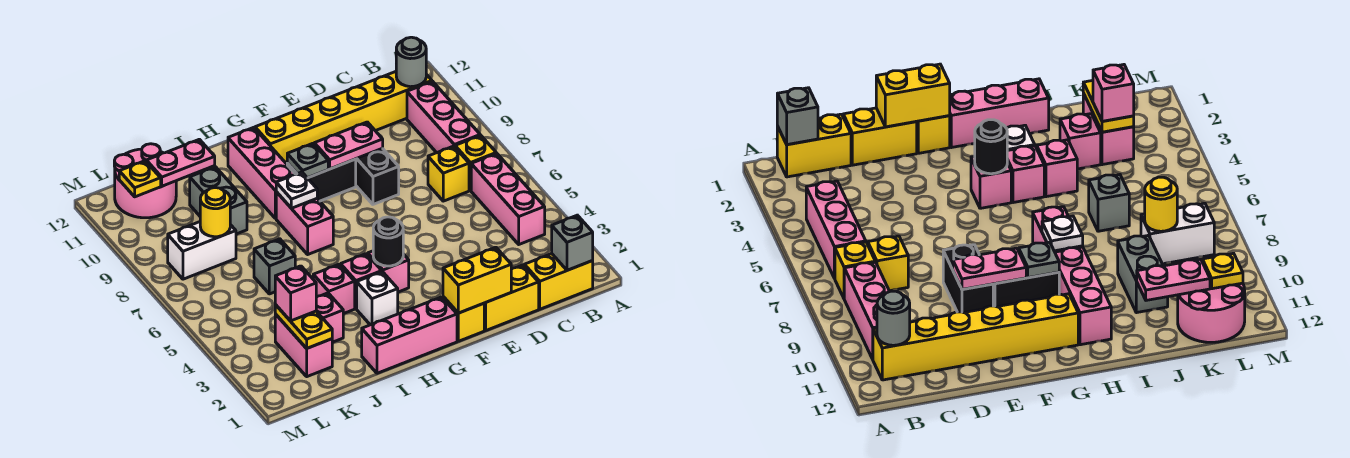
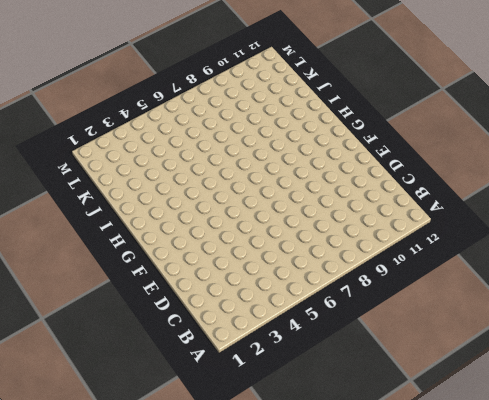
none -> yellow 1x2 brick [524,254,593,309]
none -> pink 1x3 brick [471,153,545,244]
none -> yellow 1x1 brick [455,135,496,191]
none -> pink 1x3 brick [407,81,480,153]

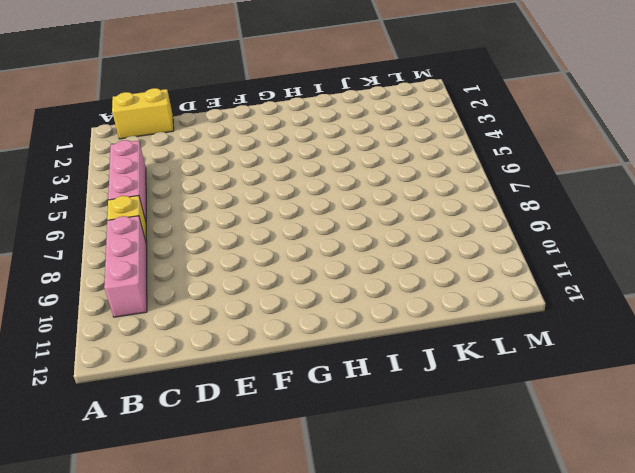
none -> yellow 1x6 brick [255,72,432,164]
none -> yellow 1x1 brick [428,146,469,201]
none -> yellow 1x2 brick [484,265,539,330]
none -> black 1x2 brick [356,148,399,204]

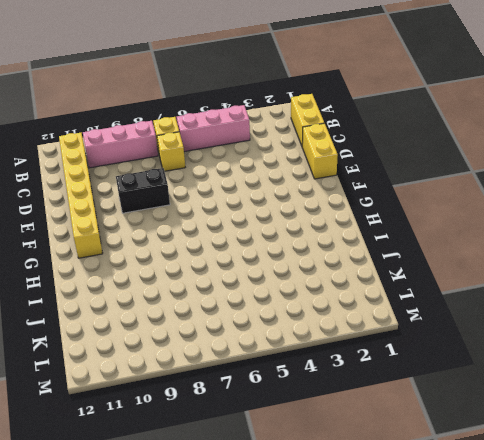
none -> yellow 1x1 brick [443,297,484,341]
none -> black 1x2 brick [287,159,356,201]
none -> pink 1x3 brick [362,297,457,373]
none -> pink 1x1 brick [368,251,409,292]

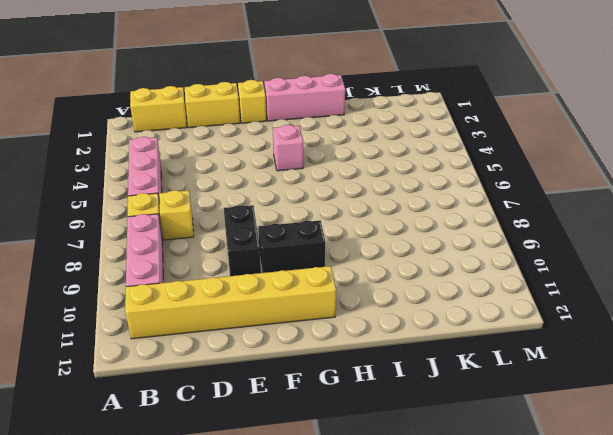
none -> white 1x1 brick [357,272,398,325]
none -> pink 1x1 brick [341,254,382,309]
none -> pink 1x2 brick [276,192,333,254]
none -> pink 1x3 brick [228,127,296,219]

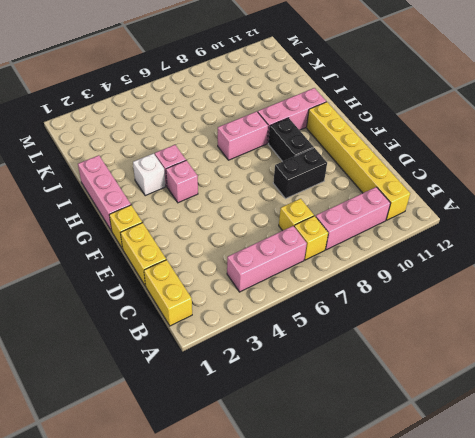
none -> pink 1x1 brick [313,264,355,314]
none -> pink 1x1 brick [316,293,343,342]
none -> grey 1x1 brick [254,239,295,294]
none -> grey 1x2 brick [190,167,247,234]

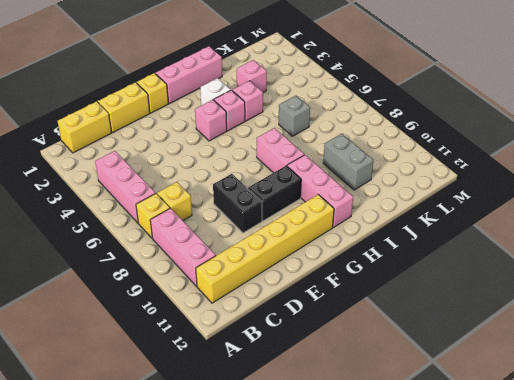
none -> pink 1x2 brick [275,314,332,377]
none -> white 1x2 brick [168,222,236,279]
none -> pink 2x2 round brick [114,144,176,218]
none -> grey 1x1 brick [552,215,593,270]

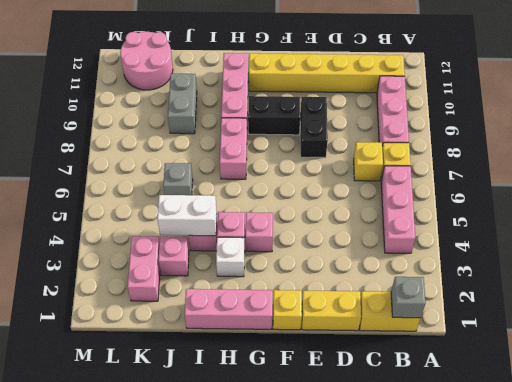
white 1x2 brick [157,195,217,236] -> white 1x2 brick moved to [168,222,236,279]
none -> grey 1x1 round brick [396,37,426,87]
none -> yellow 1x2 brick [443,247,511,313]
none -> pink 1x2 plate [314,122,383,169]
none -> black 1x1 round brick [373,217,403,266]

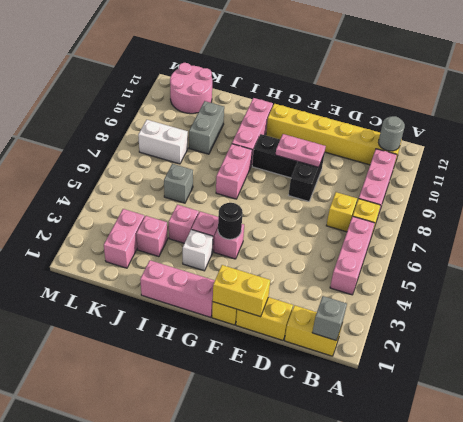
none -> grey 1x1 plate [287,143,328,178]
none -> white 1x1 plate [276,172,317,208]
none -> pink 1x2 plate [146,139,215,186]
none -> yellow 1x2 plate [275,305,332,348]

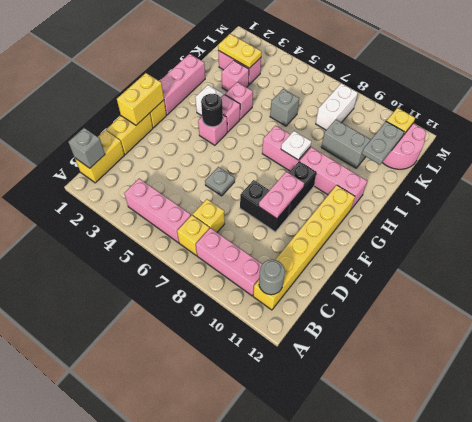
grey 1x1 plate [205,167,235,196] -> grey 1x1 plate moved to [287,143,328,178]
grey 1x2 plate [362,121,404,165] -> pink 1x2 plate [146,139,215,186]
none -> yellow 1x1 round brick [200,188,230,237]
none -> pink 1x1 brick [275,266,316,321]

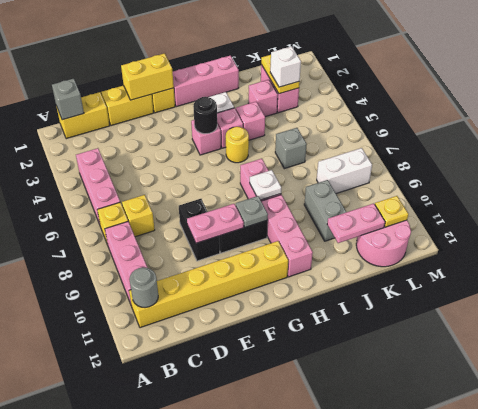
yellow 1x1 round brick [226,127,249,163] -> yellow 1x1 round brick moved to [200,188,230,237]
white 1x1 brick [270,46,301,87] -> pink 1x1 brick [275,266,316,321]

